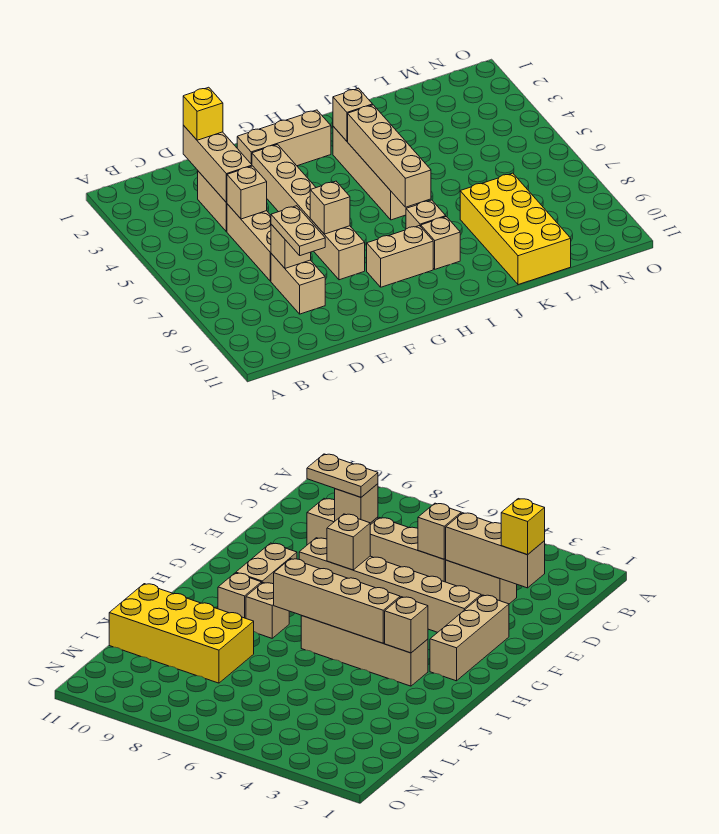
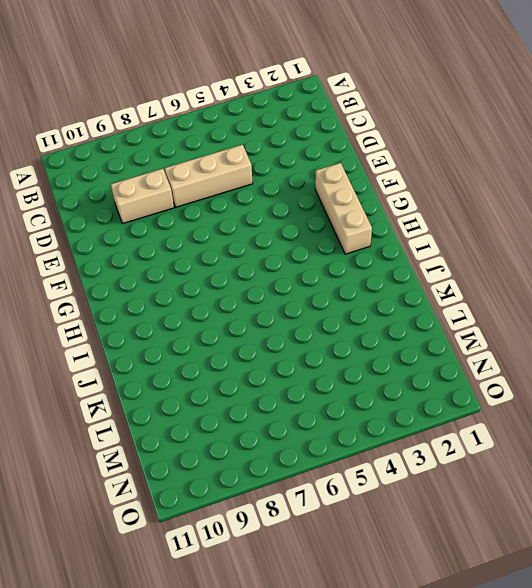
none -> tan 1x2 brick [198,171,227,232]
none -> tan 1x6 brick [252,144,365,280]
none -> tan 1x2 brick [367,226,433,287]

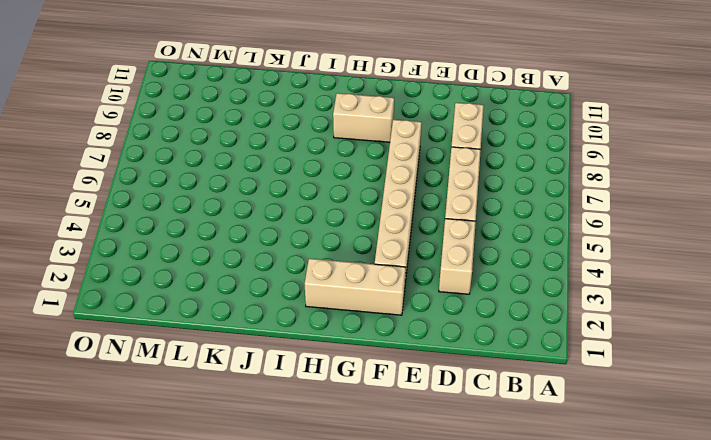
none -> tan 1x4 brick [333,126,417,220]
none -> tan 1x1 brick [406,200,446,229]
none -> tan 1x1 brick [421,217,460,269]

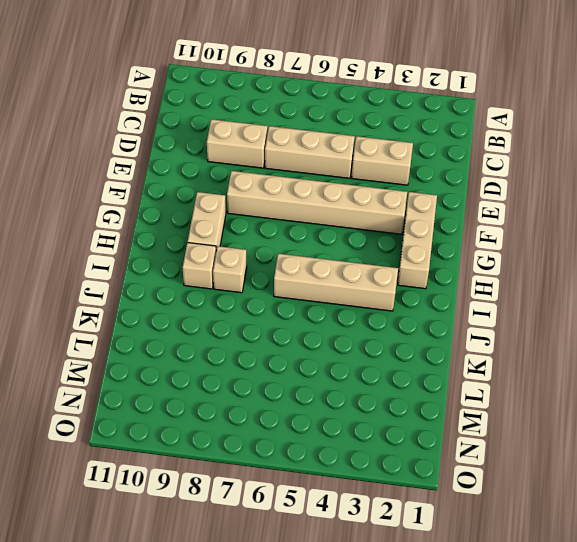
none -> yellow 2x4 brick [460,173,571,285]
none -> tan 1x3 brick [183,125,252,203]
none -> tan 1x1 brick [227,166,267,219]

